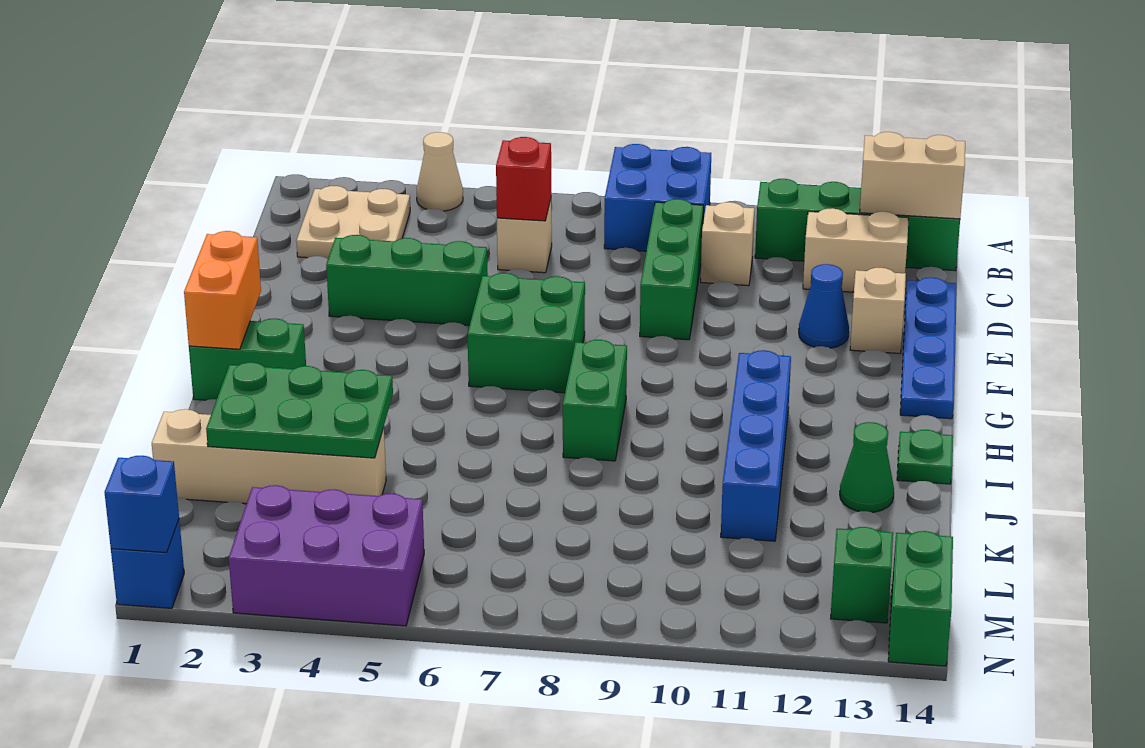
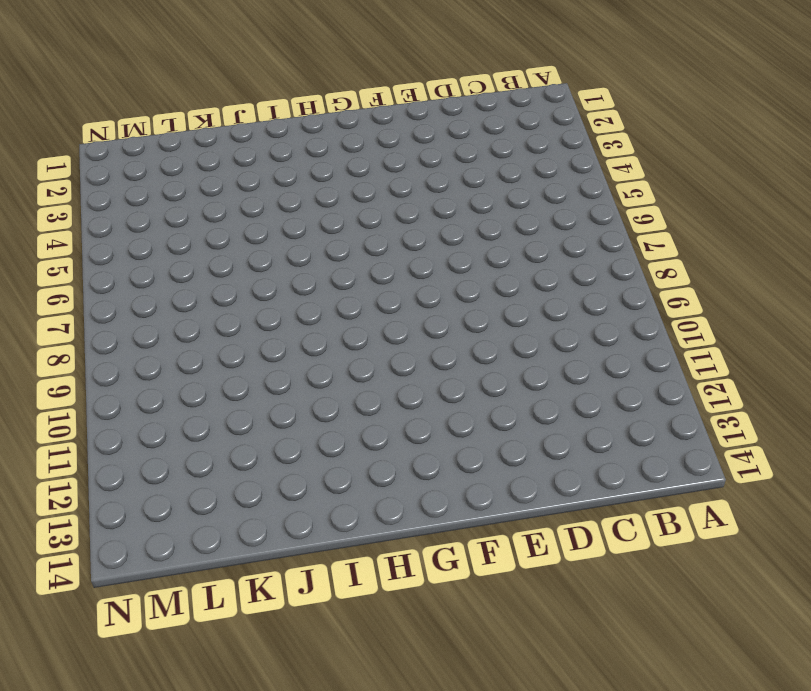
none -> tan 1x1 cone [417,132,463,211]
none -> blue 2x2 brick [604,144,711,251]
none -> tan 2x2 plate [296,186,410,259]

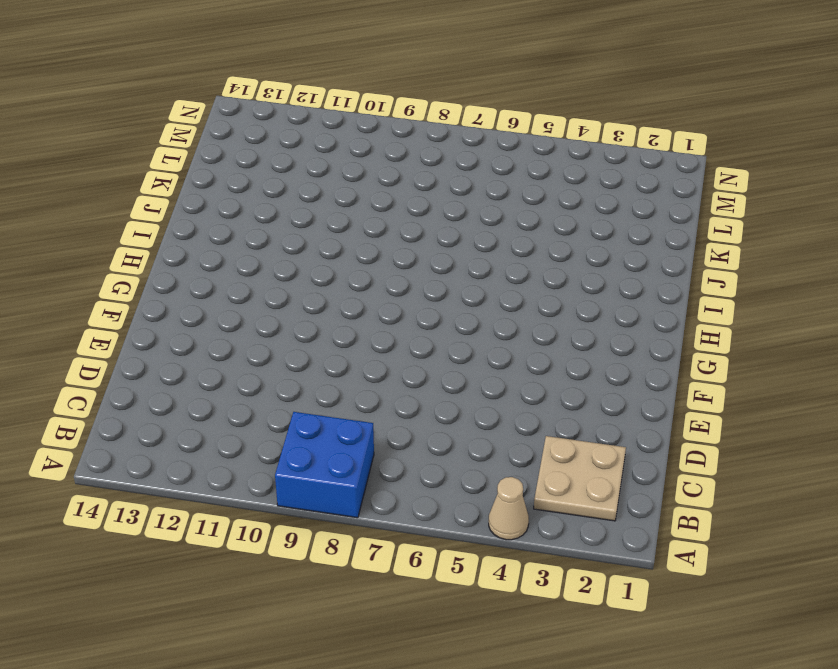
none -> green 1x4 brick [755,179,960,271]
none -> tan 1x1 brick [497,199,552,273]
none -> green 1x3 brick [640,199,703,340]

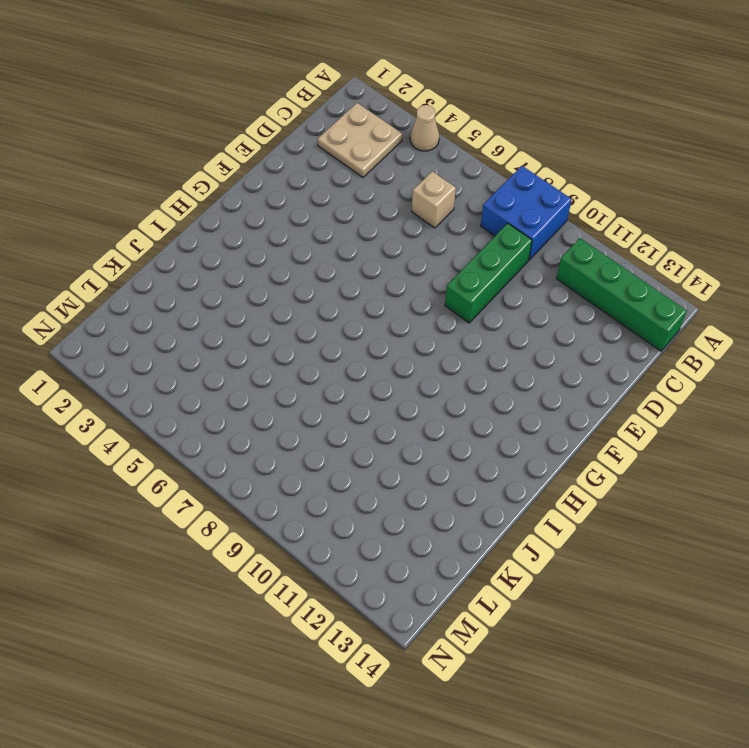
none -> tan 1x1 brick [701,202,754,286]
none -> tan 1x2 brick [803,208,909,292]
none -> blue 1x4 plate [900,278,957,419]

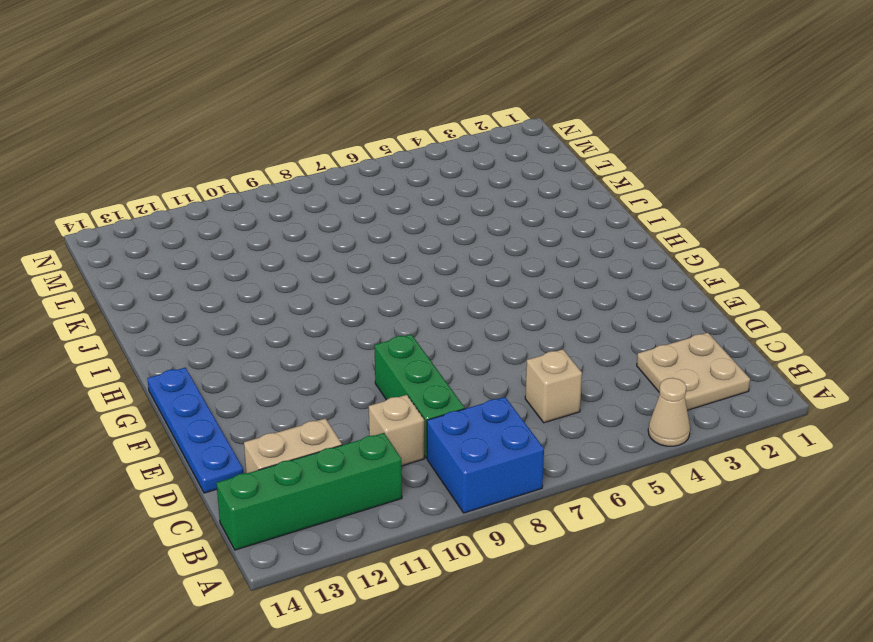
none -> green 1x3 brick [326,235,488,325]
none -> blue 1x1 cone [799,264,849,348]
none -> tan 1x1 brick [850,268,906,353]

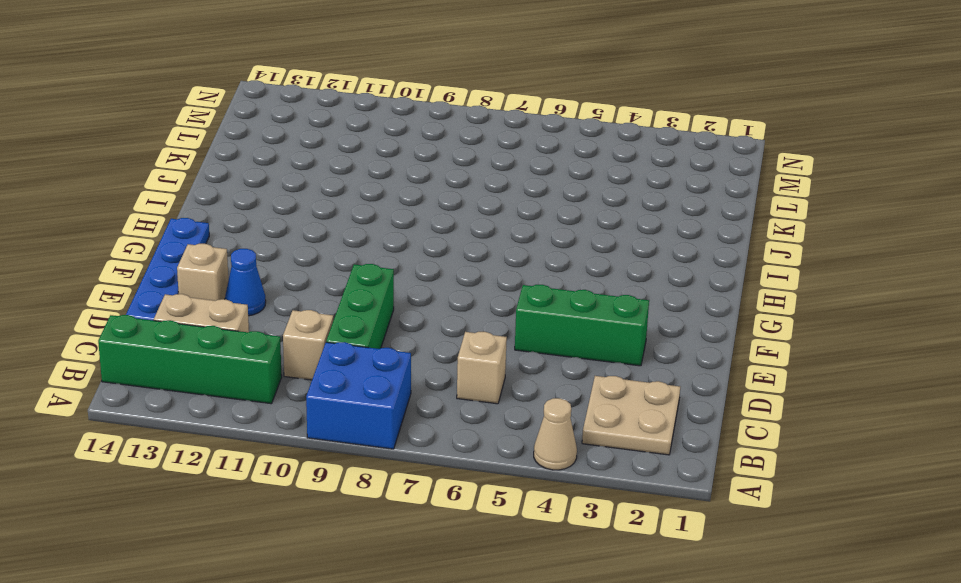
none -> green 2x2 brick [468,273,585,393]
none -> green 1x2 brick [189,318,306,400]
none -> green 1x2 brick [563,340,627,461]

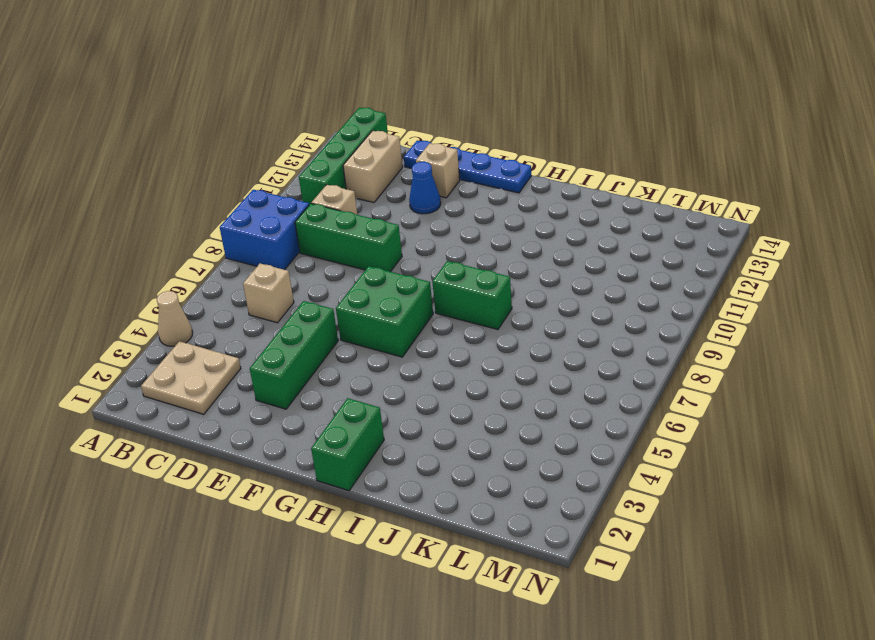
none -> blue 1x4 brick [721,350,791,541]
none -> green 1x1 plate [897,430,953,484]
none -> green 1x1 cone [840,422,894,512]

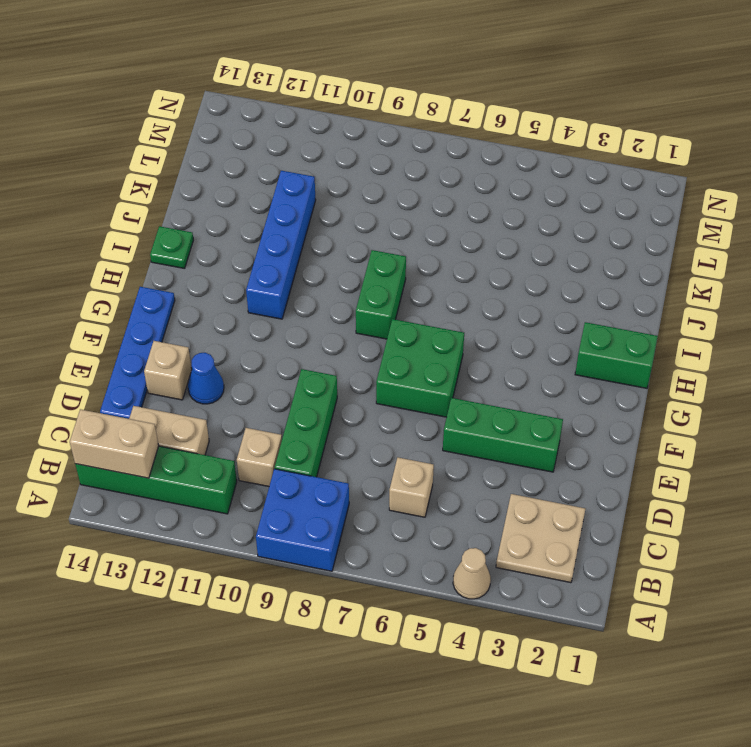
none -> green 1x1 cone [840,422,894,512]
none -> tan 1x4 brick [152,409,386,504]
none -> purple 2x3 brick [229,485,424,626]

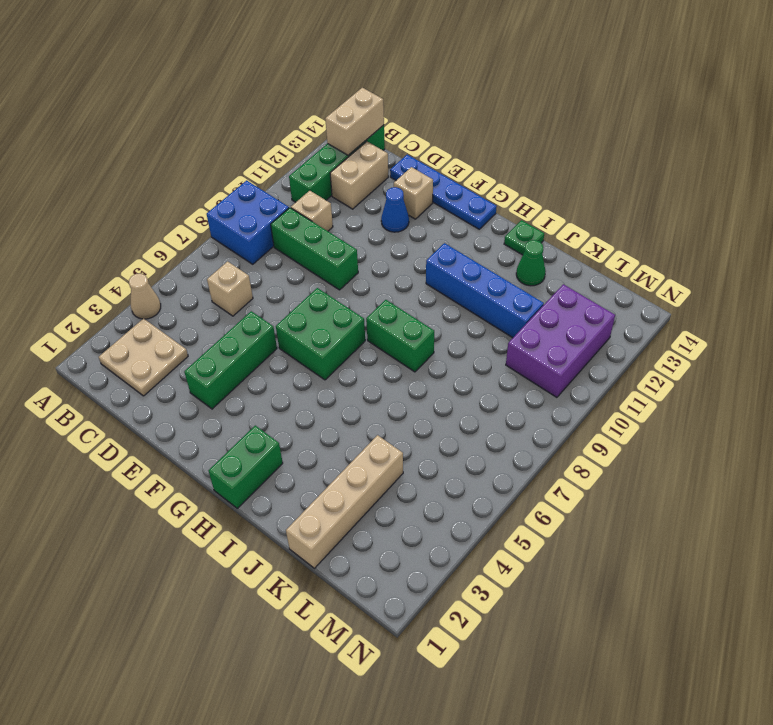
purple 2x3 brick [506,284,615,397] -> purple 2x3 brick moved to [229,485,424,626]
none -> green 1x1 brick [831,527,893,623]
none -> green 1x2 brick [888,531,953,666]
none -> blue 1x1 brick [111,520,184,608]

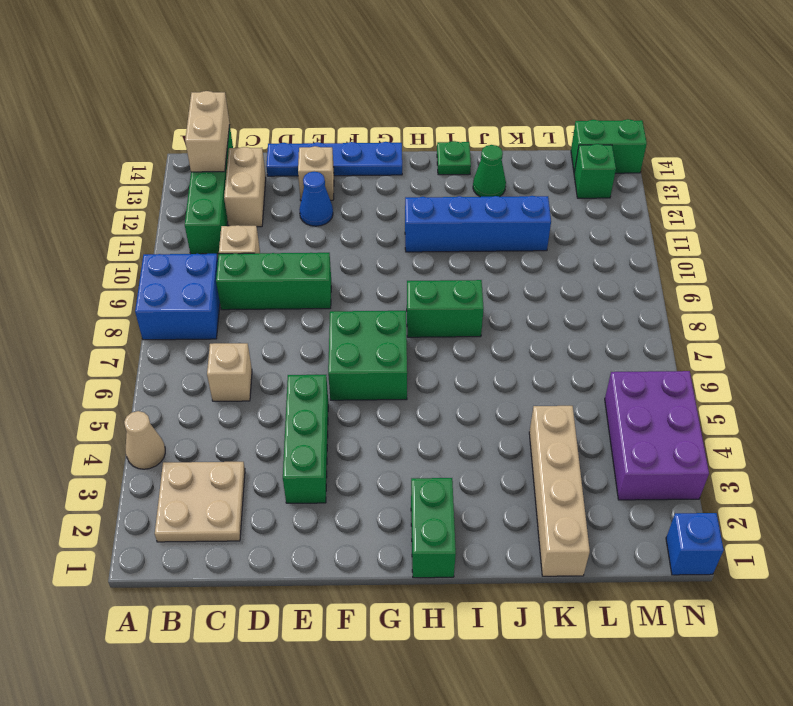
none -> red 1x1 brick [496,137,551,221]
none -> orange 1x2 brick [184,231,261,349]
none -> green 2x3 plate [206,362,393,458]

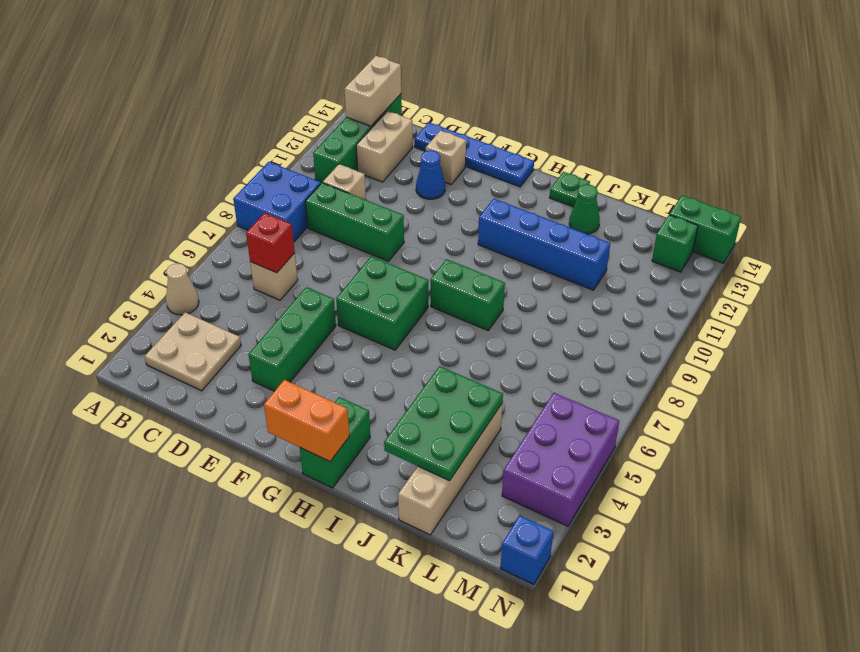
none -> blue 1x1 brick [104,456,179,553]

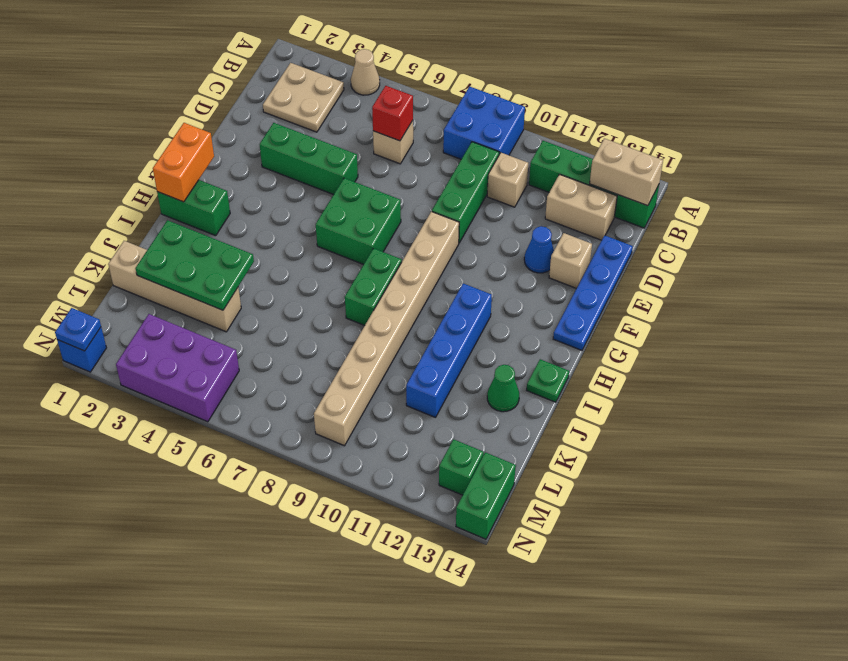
tan 1x8 brick [314,212,459,446] -> none
blue 1x1 plate [55,308,101,351] -> blue 1x1 brick [104,456,179,553]

